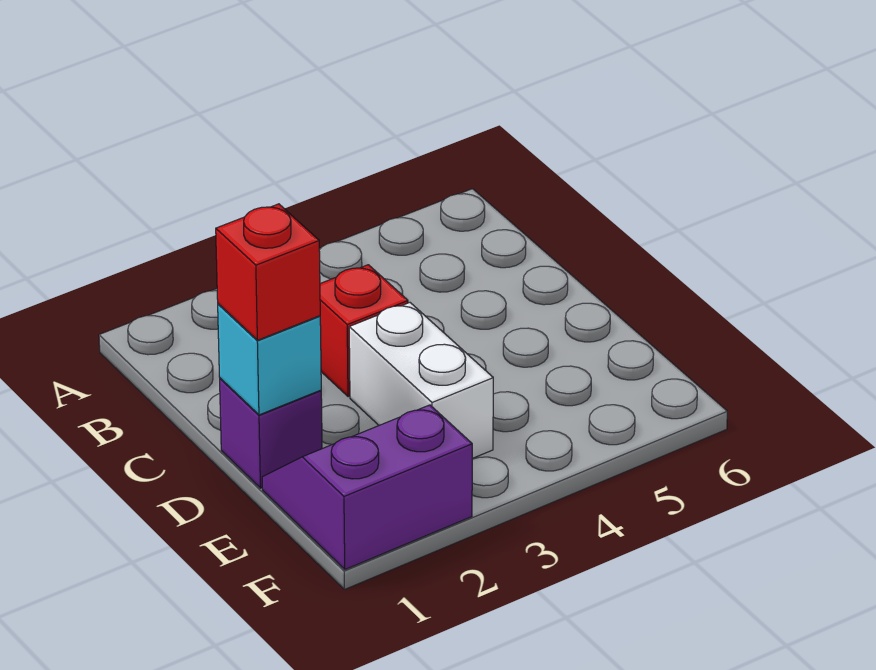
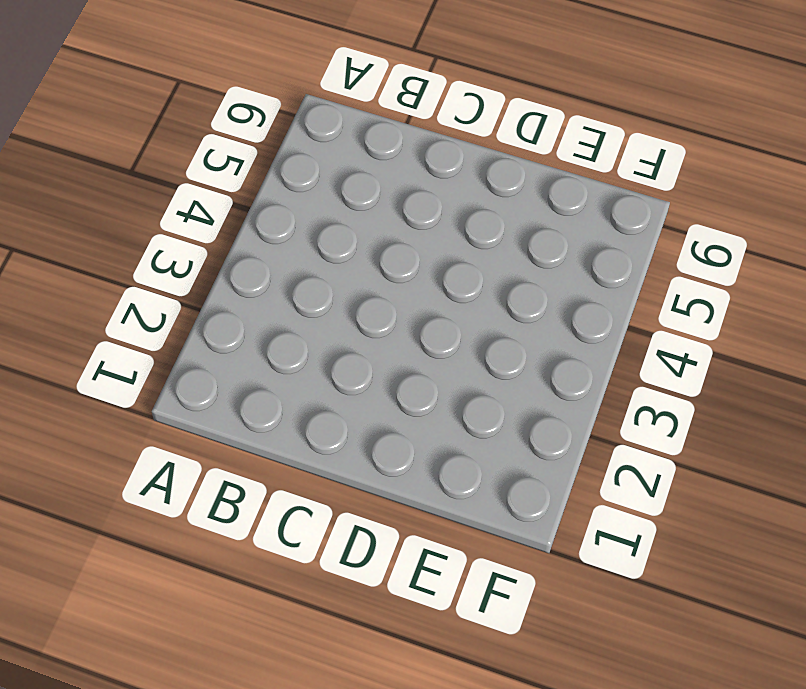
none -> red 1x1 brick [320,265,408,397]
none -> purple 1x1 brick [220,378,322,488]

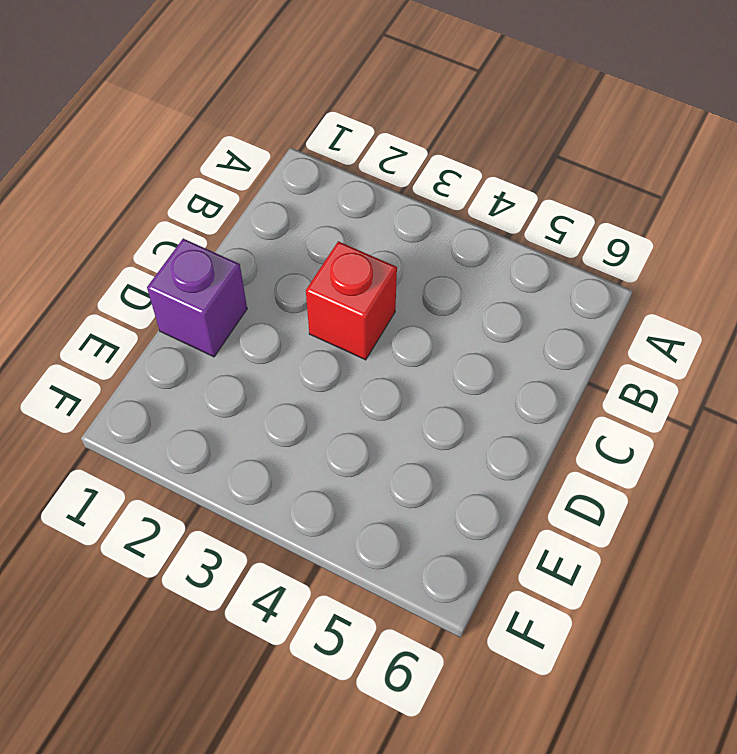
none -> white 1x2 brick [349,303,493,458]
none -> purple 2x2 slope [262,405,472,569]

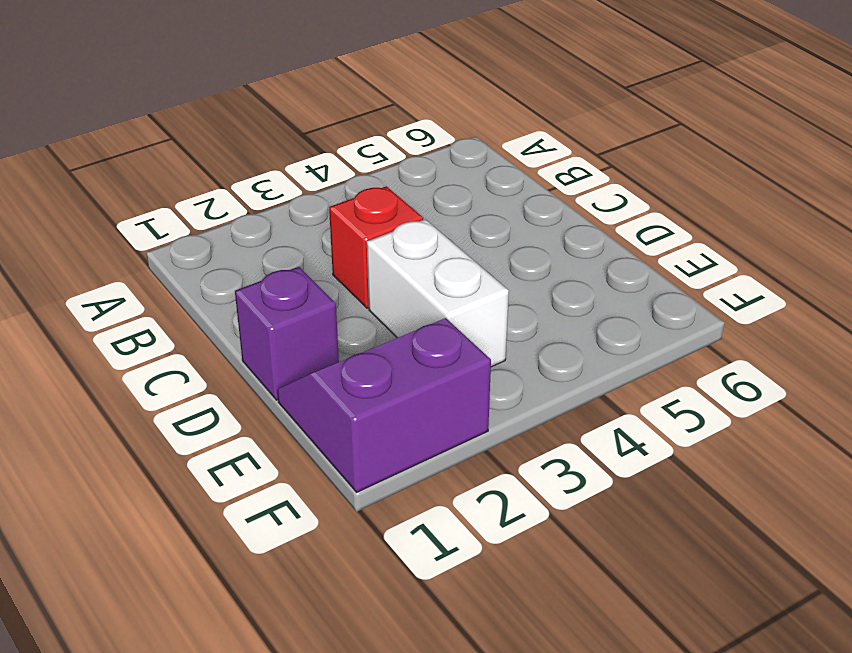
none -> cyan 1x1 brick [218,304,321,415]
none -> red 1x1 brick [216,204,320,340]

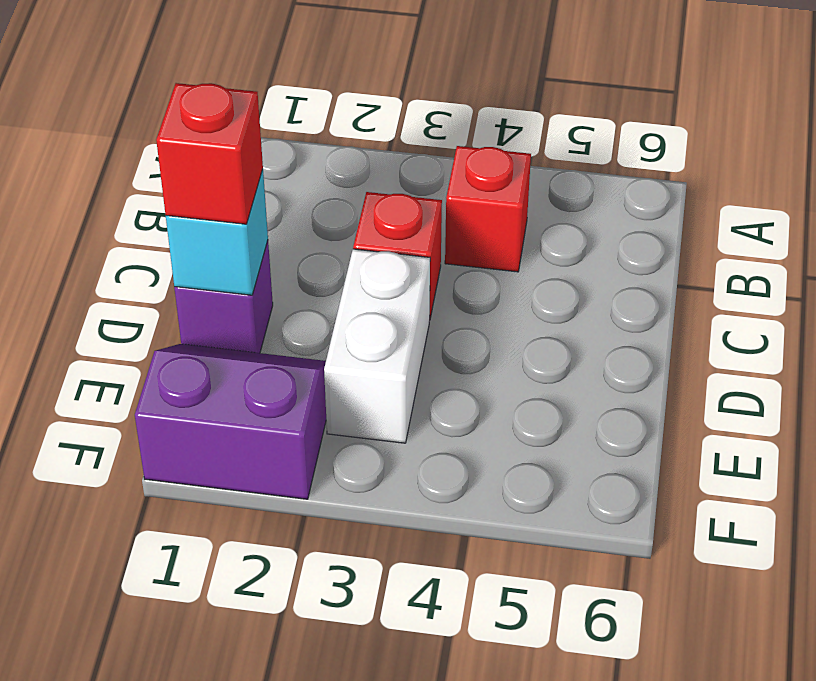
red 1x1 brick [445,146,531,272] -> none

